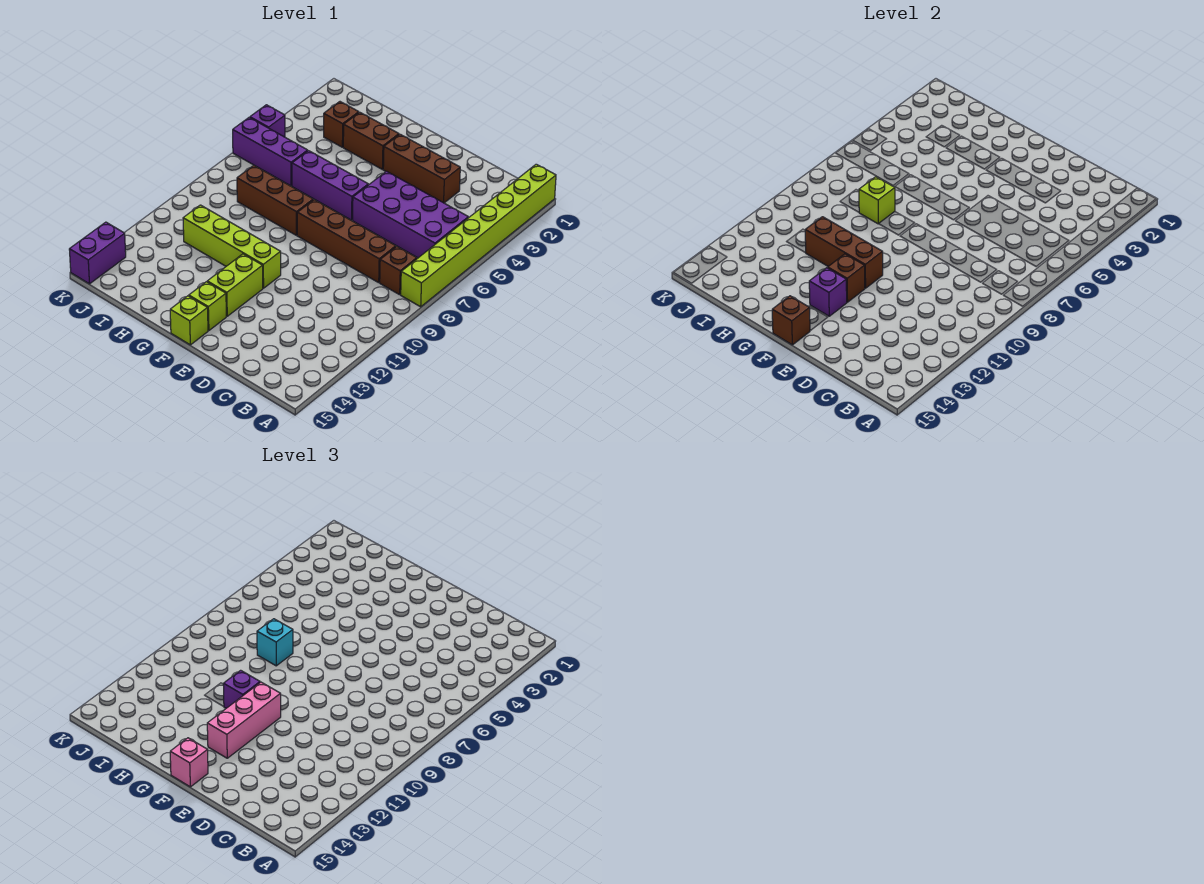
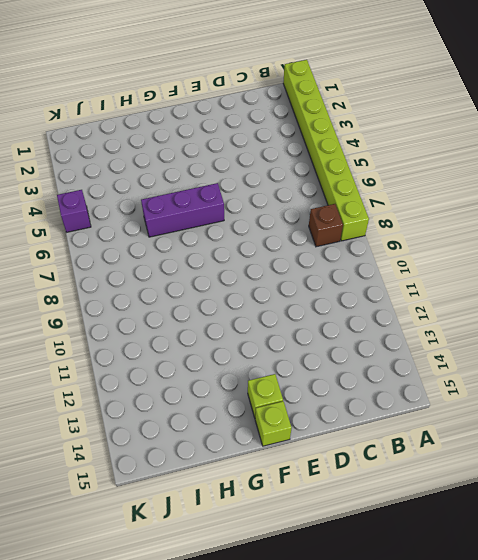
none -> purple 2x4 brick [353,171,468,258]
none -> brown 1x4 brick [297,200,396,283]
none -> brown 1x3 brick [383,134,460,203]

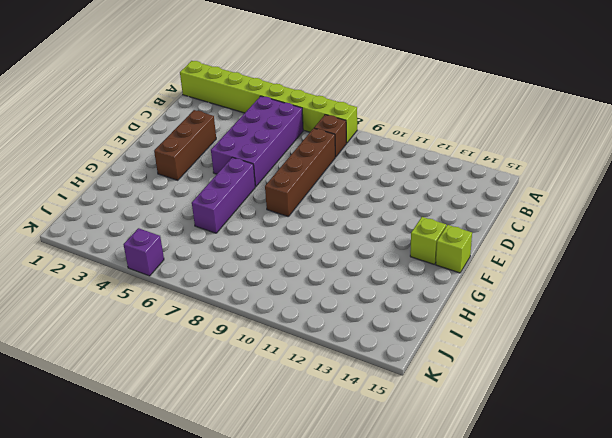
none -> lime 1x4 brick [183,205,281,288]
none -> lime 1x2 brick [207,254,263,316]
none -> brown 1x2 brick [343,112,399,169]

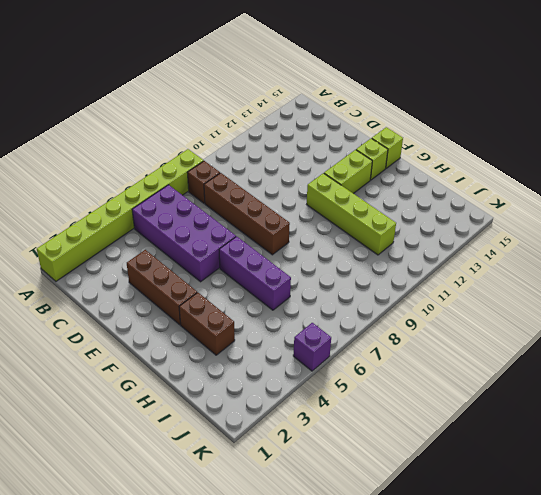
none -> brown 1x3 brick [237,165,313,235]
none -> brown 1x1 brick [324,102,359,147]
none -> purple 1x3 brick [233,118,308,186]

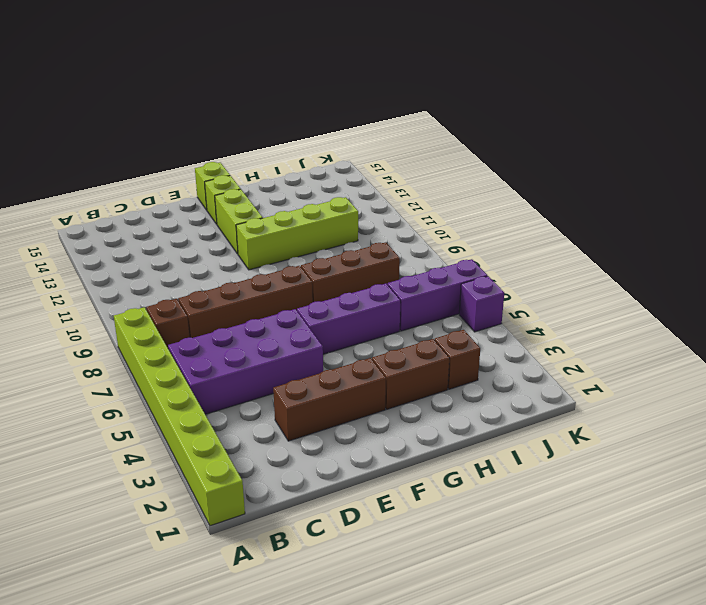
none -> purple 1x2 brick [69,222,126,284]
none -> brown 1x3 brick [805,217,883,288]
none -> brown 1x1 brick [828,254,865,302]

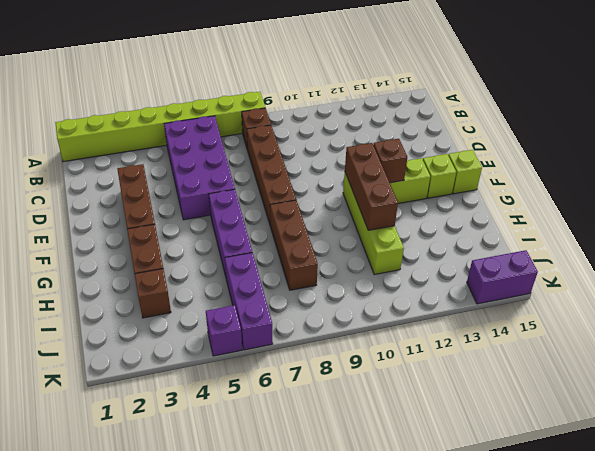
none -> purple 1x1 brick [809,268,847,316]
none -> brown 1x1 brick [772,296,810,345]
none -> lime 1x1 brick [859,177,895,224]

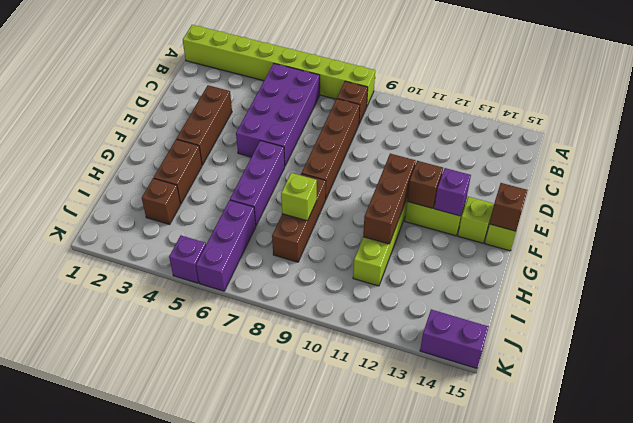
none -> pink 1x3 brick [207,682,281,758]
none -> pink 1x1 brick [170,738,208,787]
none -> purple 1x1 brick [223,670,260,708]

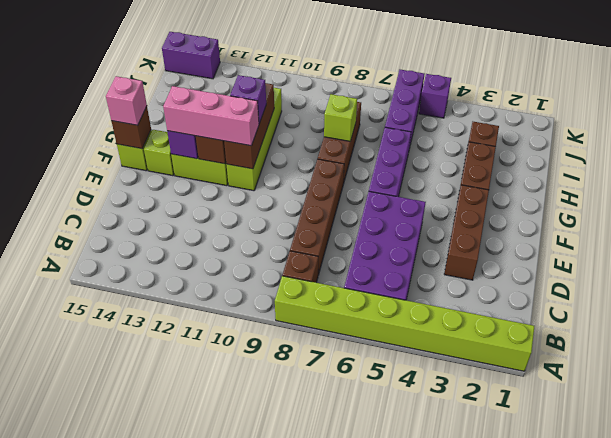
none -> cyan 1x1 brick [257,619,293,666]

